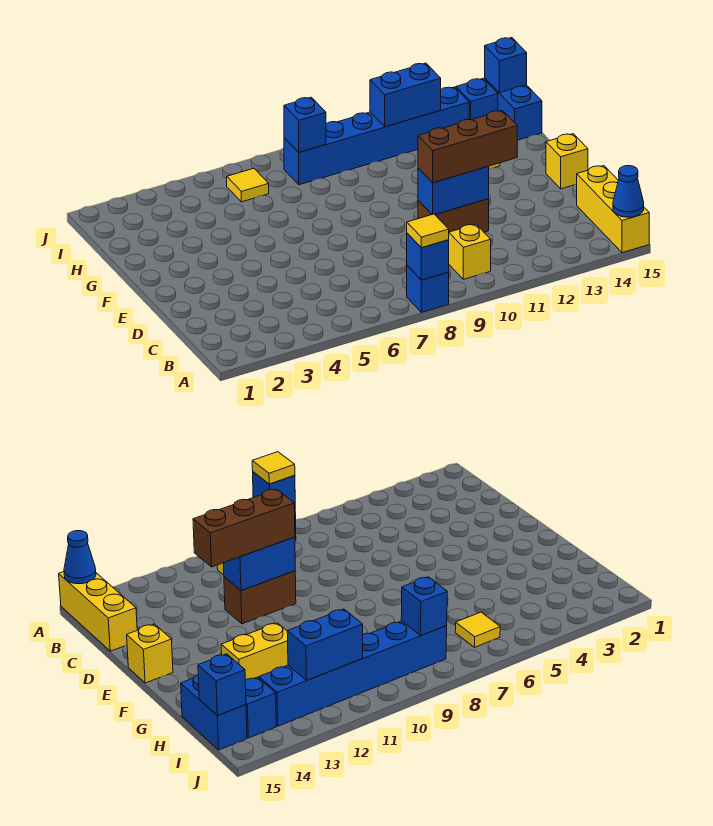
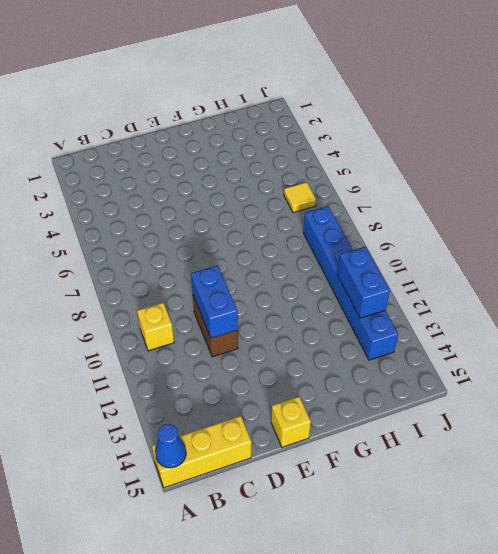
none -> blue 1x1 brick [407,266,449,312]
none -> yellow 1x2 brick [221,623,288,680]
none -> blue 1x2 brick [485,78,542,140]

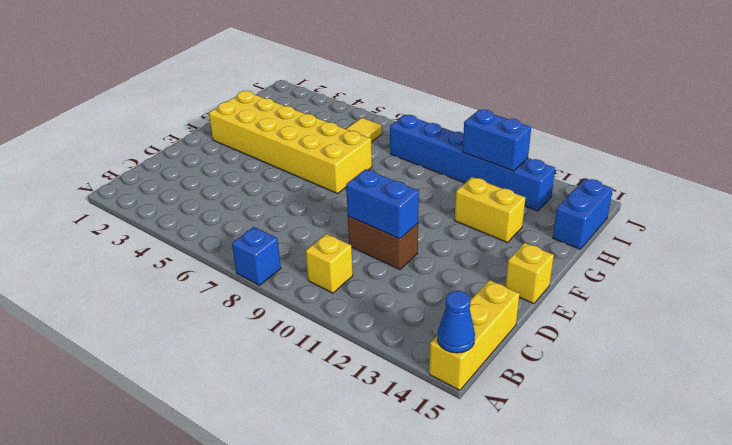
yellow 2x6 brick [209,91,372,194] -> none
none -> blue 1x1 brick [456,79,498,120]
none -> blue 1x1 brick [407,233,449,280]
none -> blue 1x1 brick [284,97,326,152]

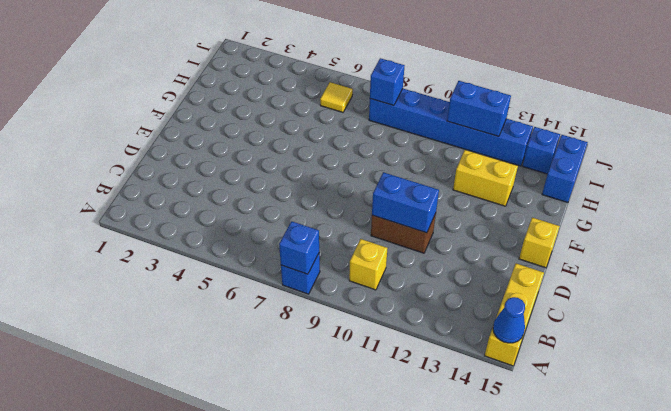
none -> blue 1x1 brick [485,38,527,93]
none -> yellow 1x1 tile [407,214,449,248]
none -> brown 1x3 brick [418,111,517,183]

